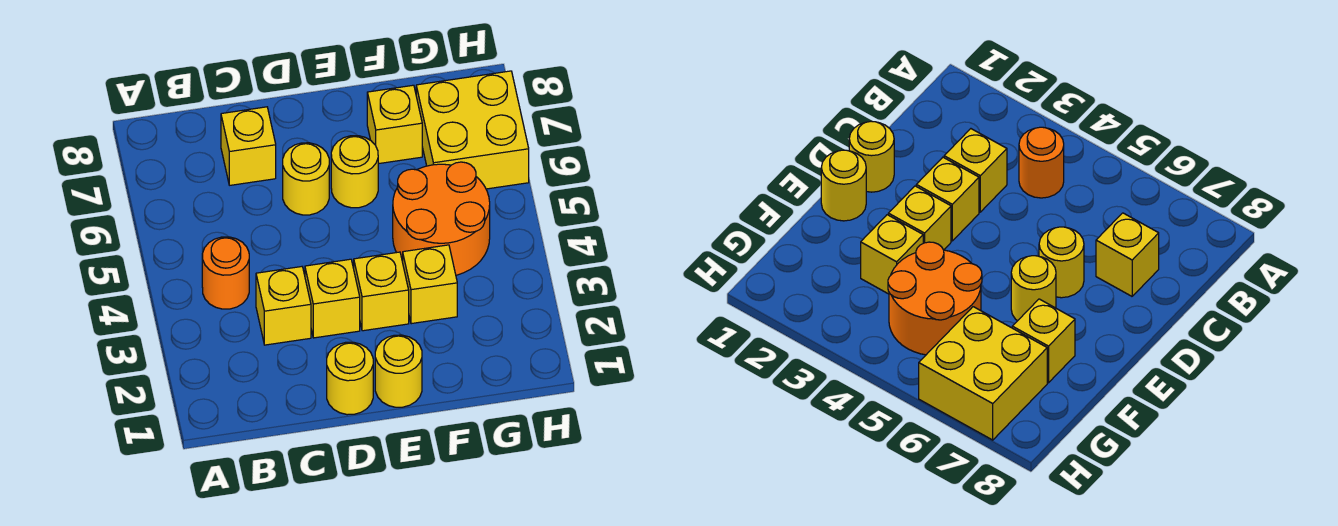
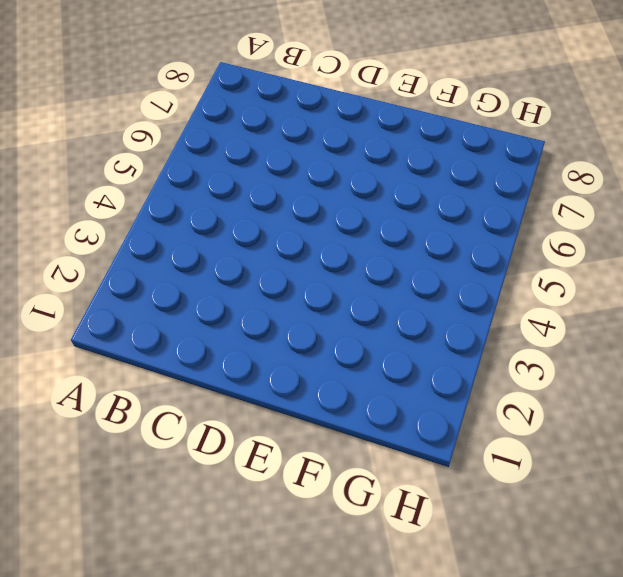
none -> orange 1x1 round brick [202,237,249,309]
none -> yellow 1x1 brick [256,267,311,345]
none -> yellow 1x1 brick [221,107,276,185]

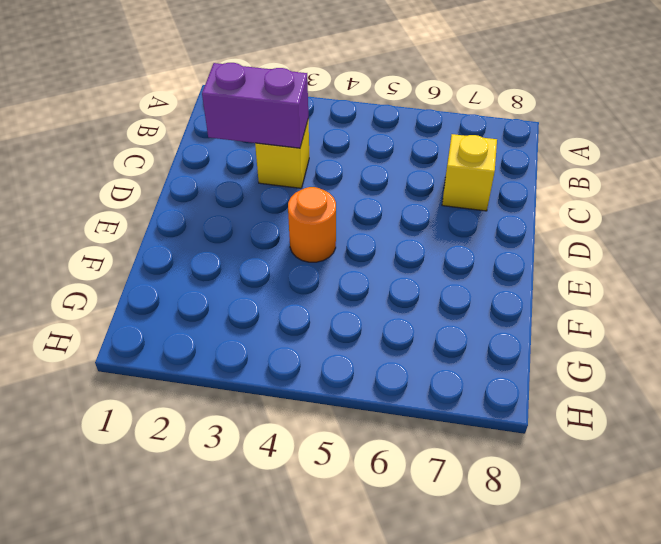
purple 1x2 brick [202,63,308,148] -> none
orange 1x1 round brick [288,187,336,262] -> orange 1x1 round brick moved to [202,237,249,309]
none -> yellow 1x1 round brick [327,342,373,415]
none -> yellow 1x1 brick [305,259,360,338]
none -> yellow 1x1 round brick [283,143,329,215]

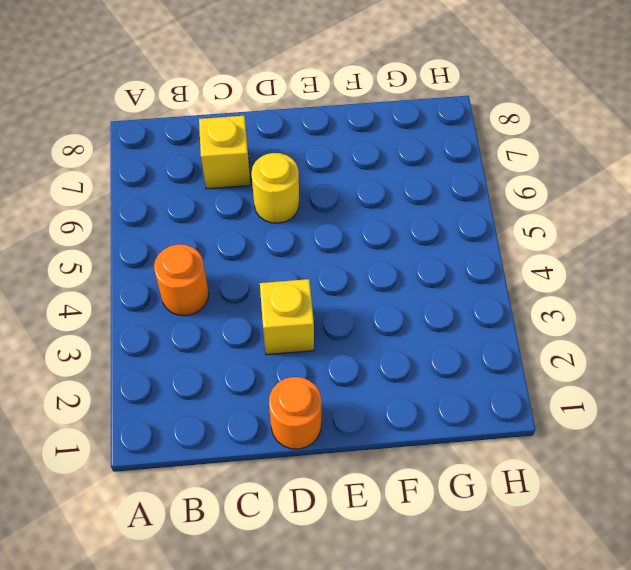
orange 1x1 round brick [269,377,322,449] -> yellow 1x1 round brick [327,342,373,415]
none -> yellow 1x1 brick [256,267,311,345]
none -> yellow 1x1 round brick [375,335,422,407]
none -> yellow 1x1 brick [354,252,409,331]

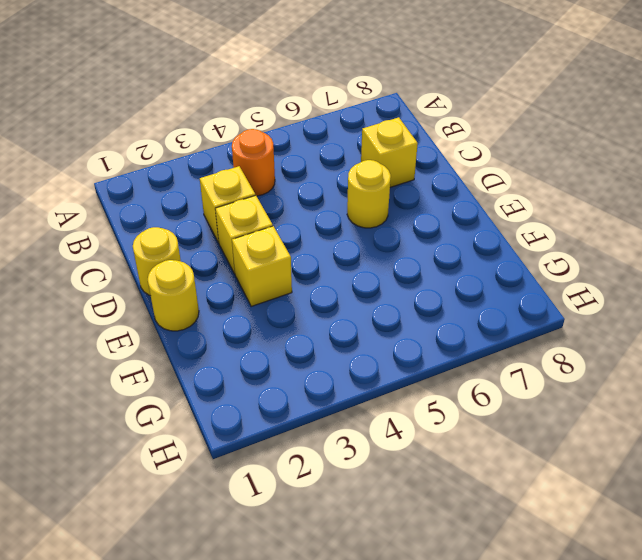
none -> yellow 1x1 round brick [331,136,378,208]
none -> yellow 1x1 brick [402,245,457,324]
none -> orange 2x2 round brick [393,162,490,275]

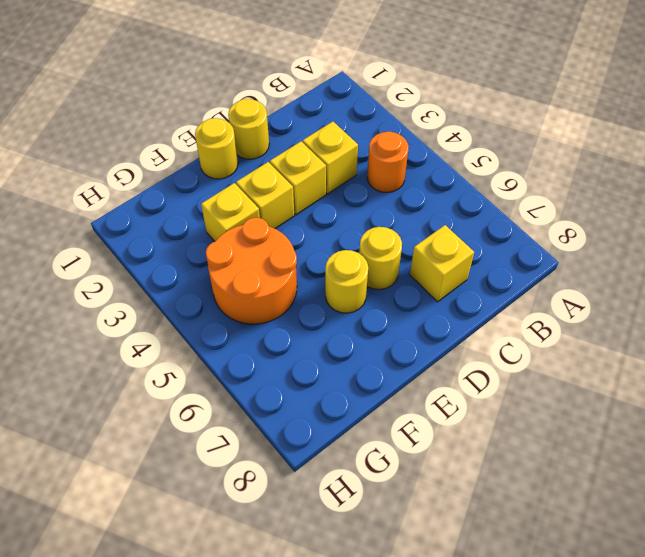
none -> yellow 1x1 brick [367,85,422,164]
none -> yellow 2x2 brick [416,71,529,189]

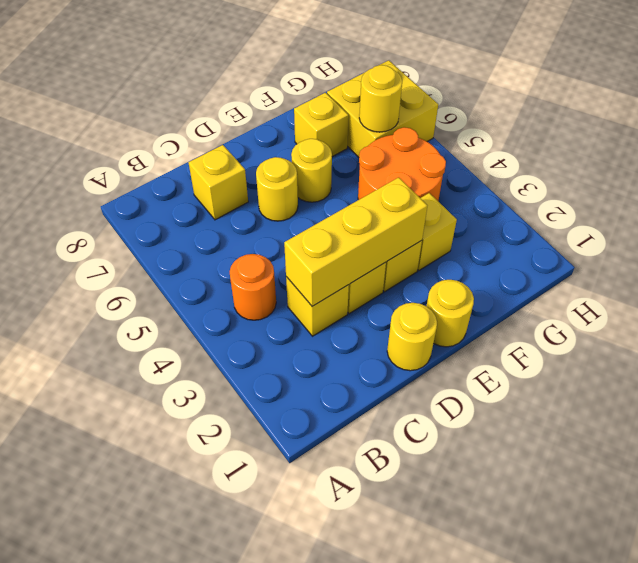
yellow 1x3 brick [284,177,427,306] -> none
yellow 1x1 round brick [359,65,402,132] -> none

